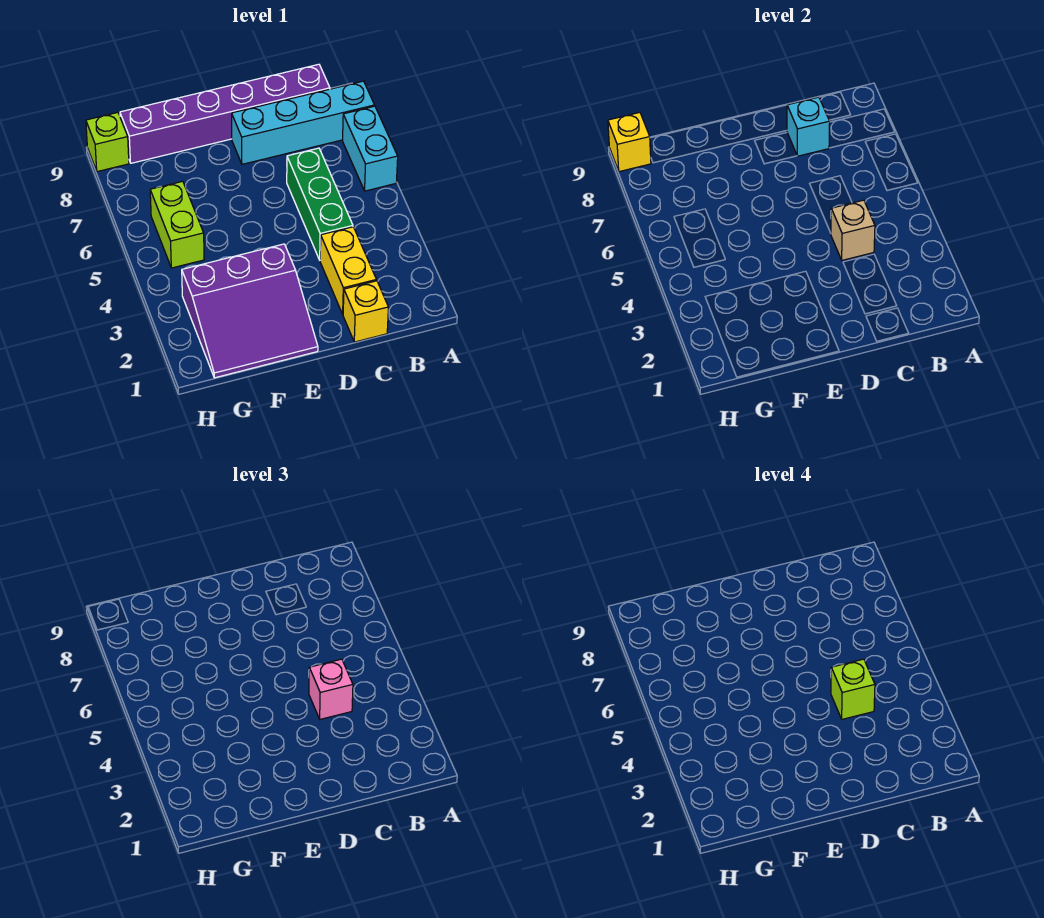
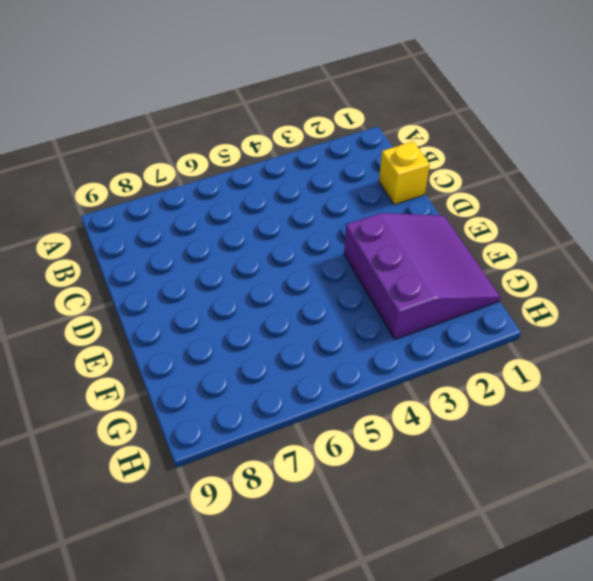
none -> cyan 1x2 brick [343,106,398,191]
none -> cyan 1x4 brick [232,81,375,164]
none -> purple 1x6 brick [120,64,330,163]

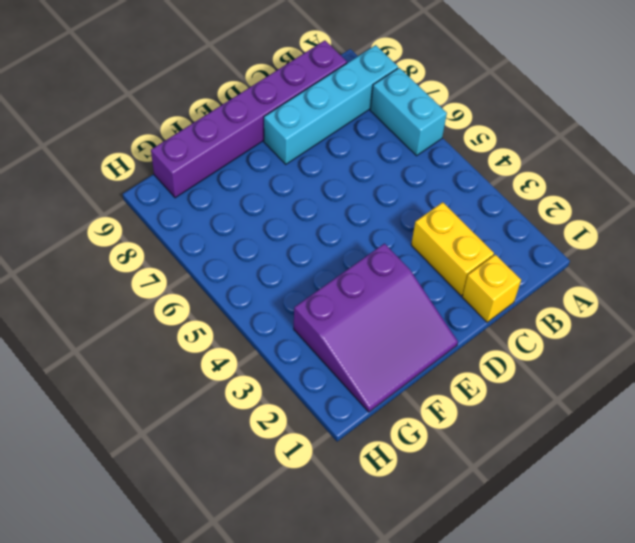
none -> green 1x3 brick [287,148,353,260]
none -> lime 1x2 brick [150,181,204,268]
none -> lime 1x1 brick [86,113,129,172]

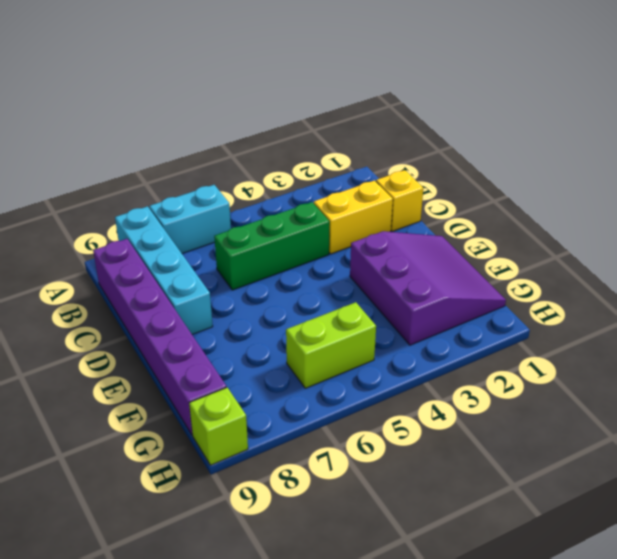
none -> tan 1x1 brick [831,200,875,260]
none -> cyan 1x1 brick [787,97,830,156]
none -> yellow 1x1 brick [608,113,651,172]

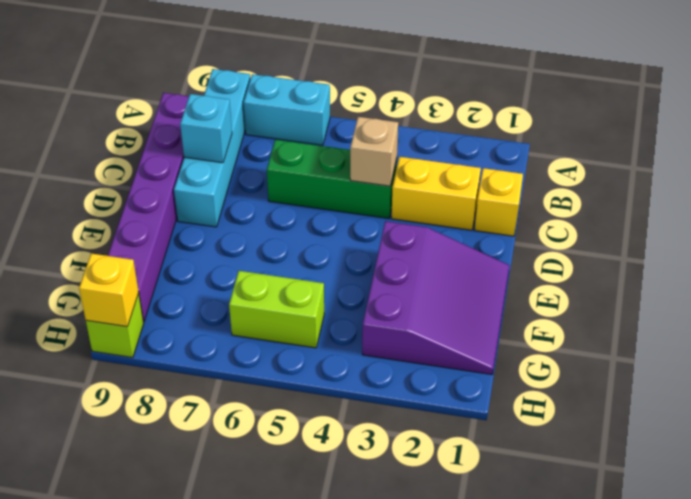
none -> pink 1x1 brick [309,659,353,719]
none -> lime 1x1 brick [831,659,875,719]

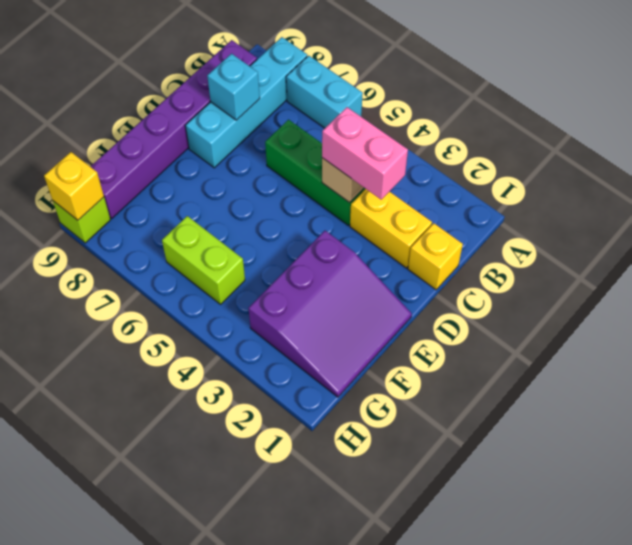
pink 1x2 brick [322,107,408,200] -> pink 1x1 brick [309,659,353,719]
none -> lime 1x1 brick [831,659,875,719]

